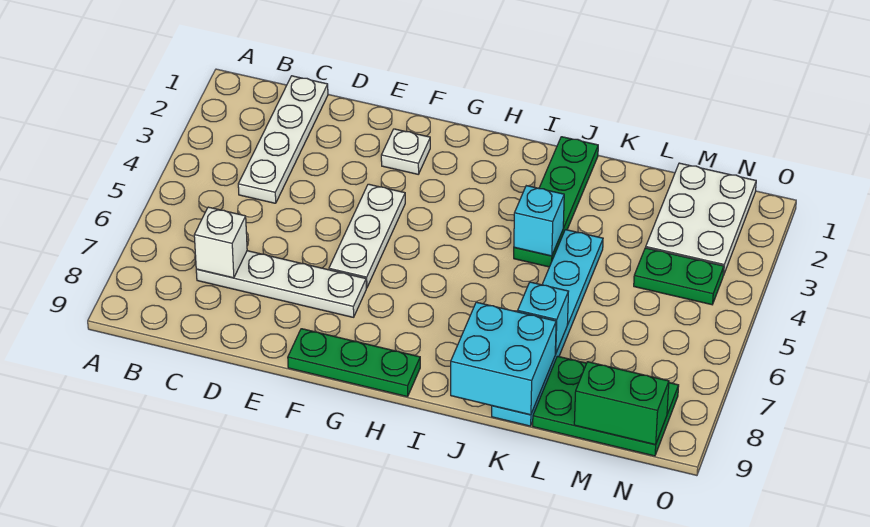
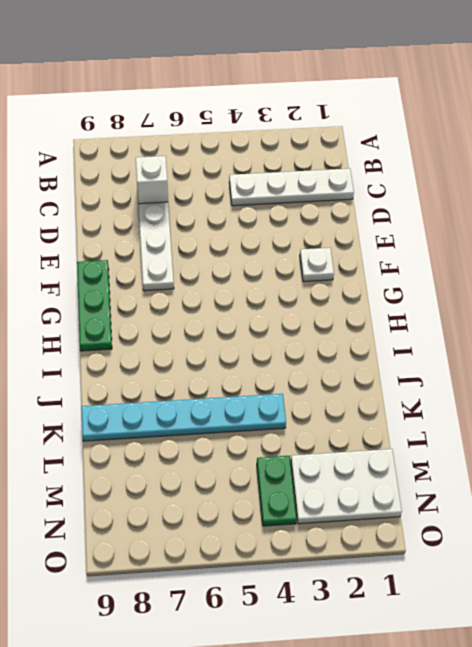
none -> white 1x3 plate [329,184,405,288]
none -> green 1x4 plate [514,137,598,267]
none -> green 2x3 plate [533,356,679,456]

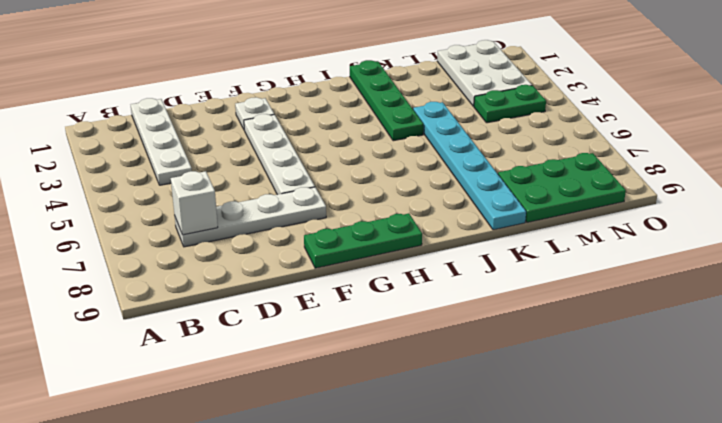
white 1x4 plate [244,114,315,195] -> white 1x3 plate [329,184,405,288]
none -> cyan 1x1 brick [514,186,564,256]
none -> cyan 2x2 brick [451,302,556,415]
none -> cyan 1x1 brick [518,282,569,354]

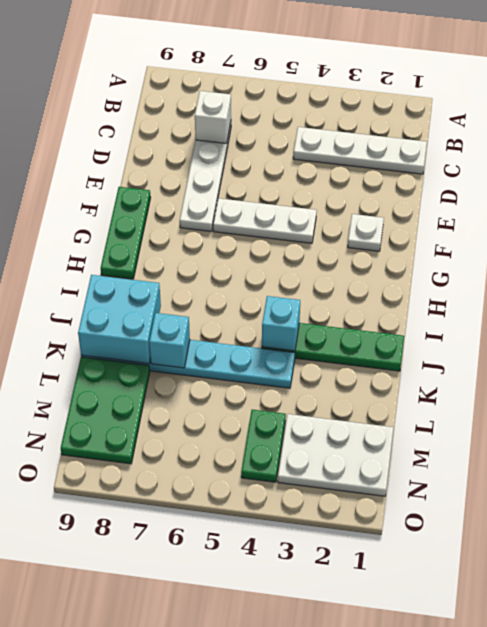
none -> green 1x2 brick [574,362,669,445]

